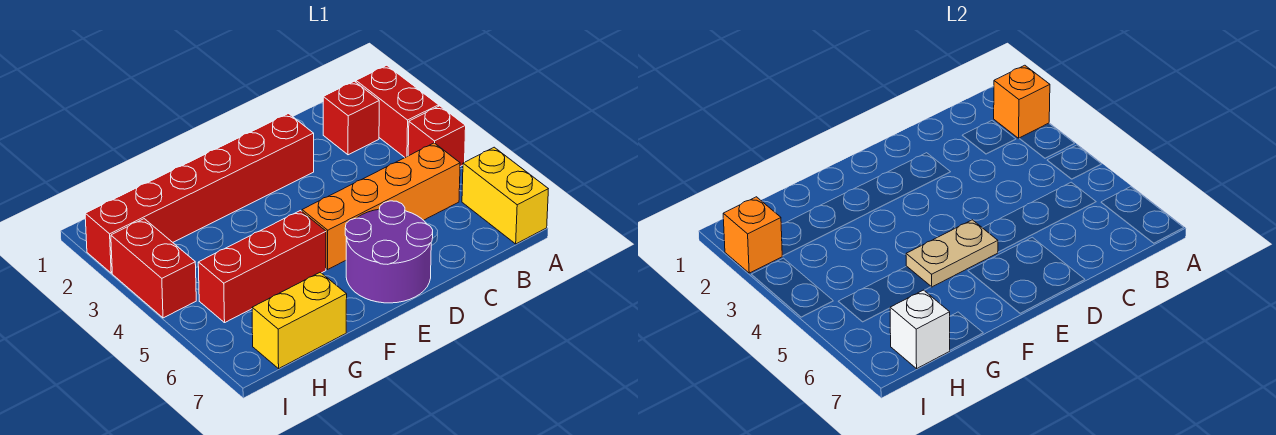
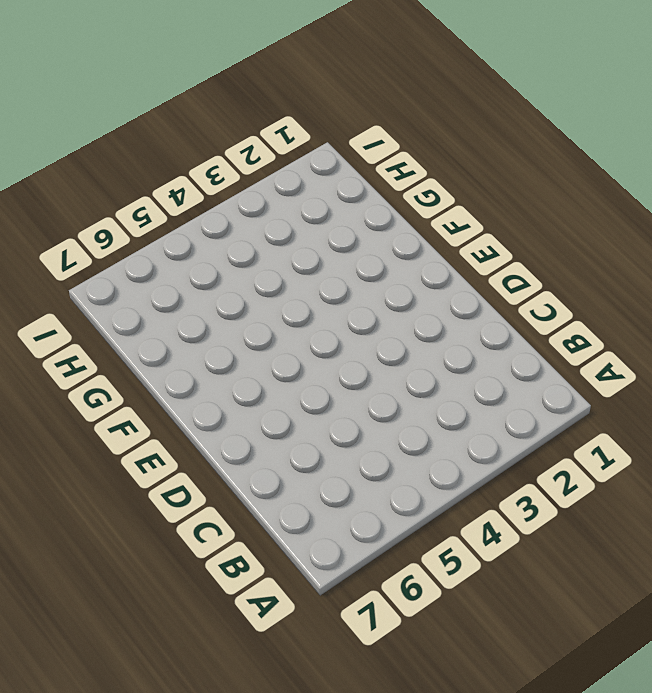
none -> red 1x2 brick [356,65,439,157]
none -> red 1x1 brick [408,106,466,166]
none -> yellow 1x2 brick [462,147,548,244]

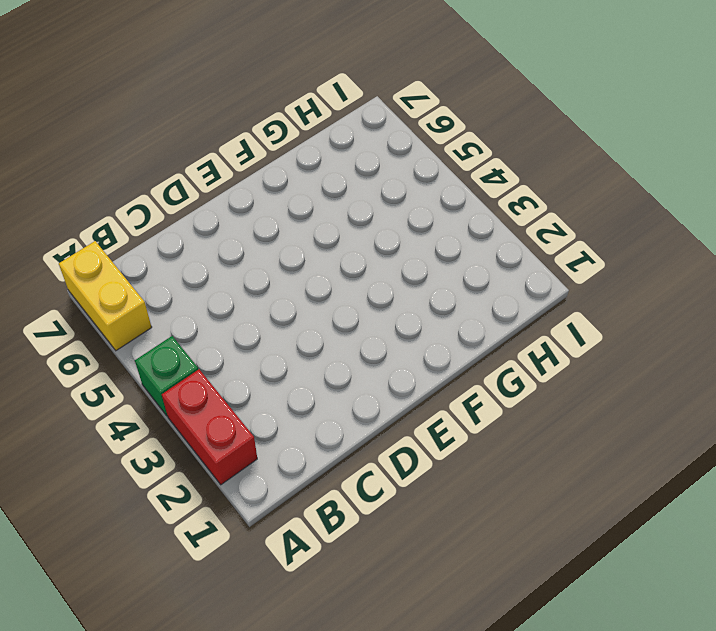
green 1x1 brick [135,336,198,416] -> red 1x1 brick [408,106,466,166]
none -> red 1x1 brick [323,81,379,155]
none -> orange 1x4 brick [302,143,460,269]
none -> red 1x6 brick [85,114,314,273]

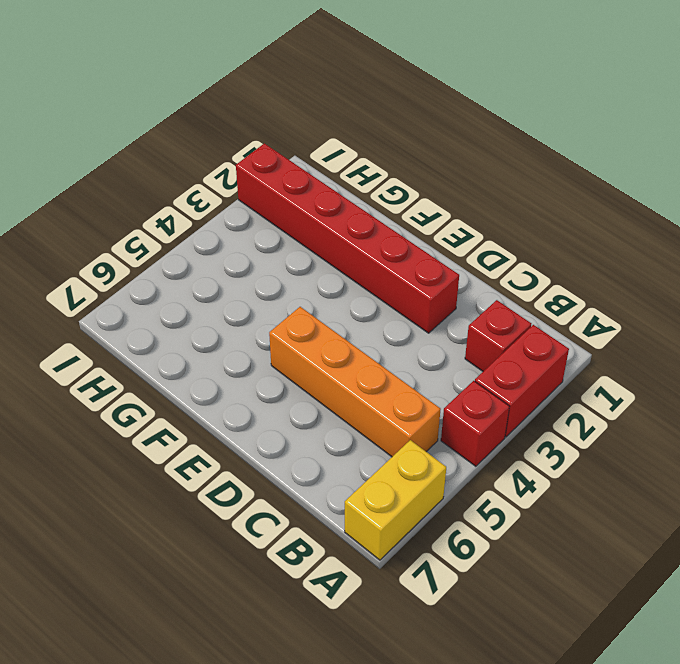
none -> purple 2x2 round brick [345,201,433,303]
none -> red 1x3 brick [198,211,326,323]
none -> yellow 1x2 brick [252,272,347,369]

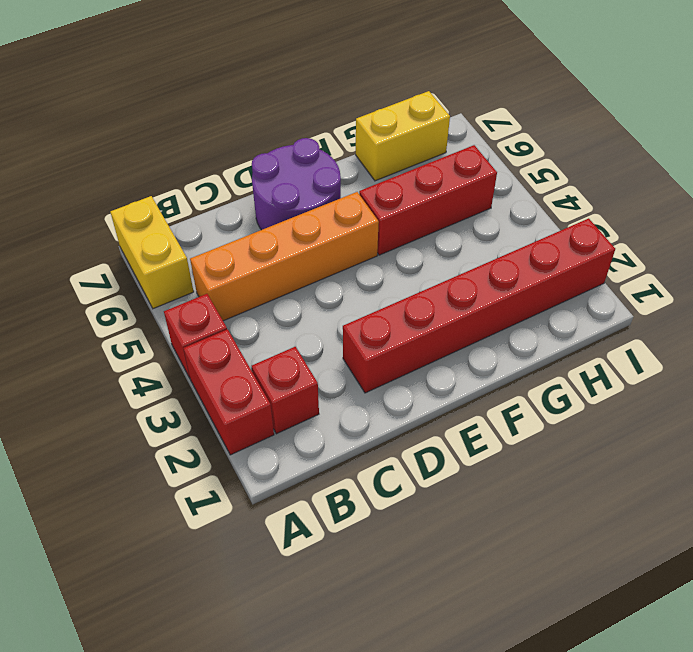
none -> red 1x2 brick [111,219,196,318]
none -> orange 1x1 brick [994,65,1050,138]
none -> tan 1x2 plate [906,220,998,287]

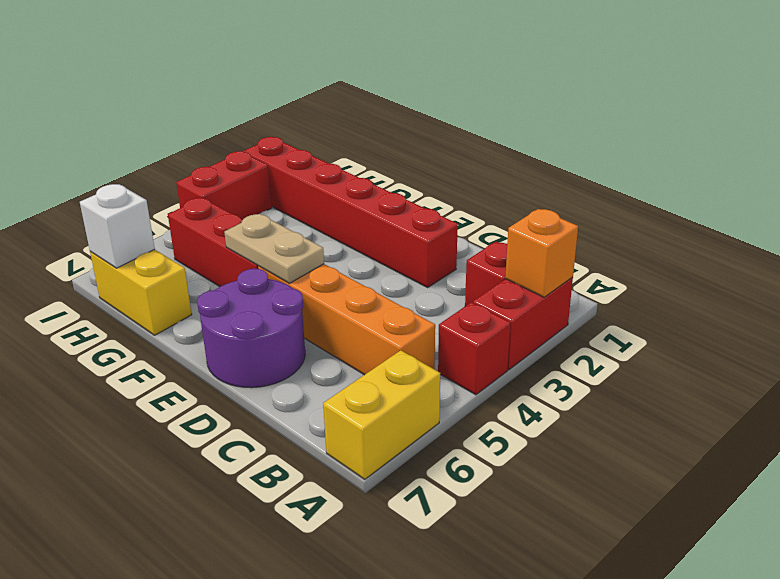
none -> orange 1x1 brick [723,197,782,273]

